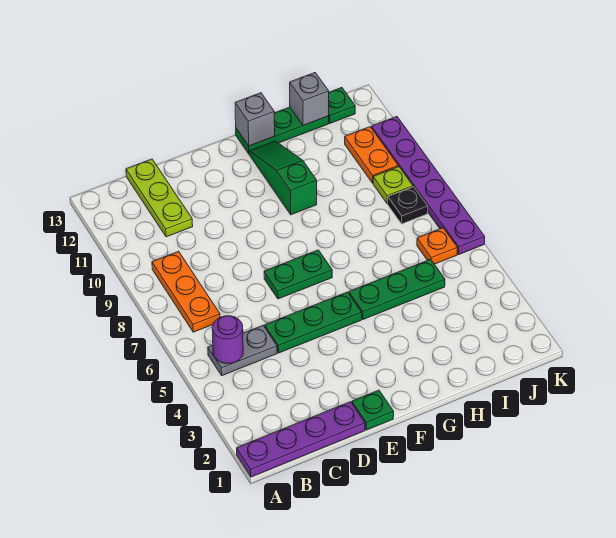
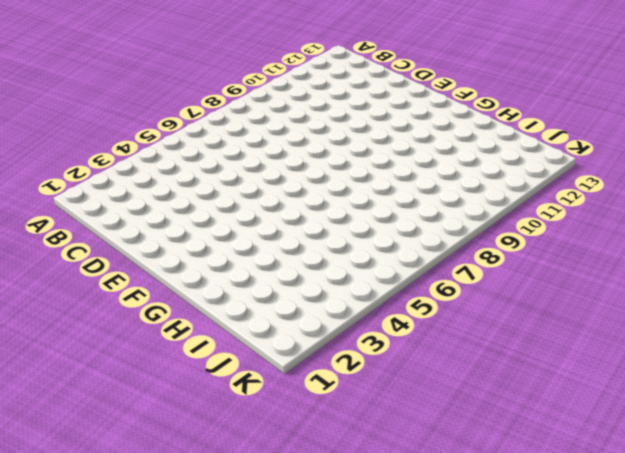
none -> purple 1x4 plate [237,402,365,477]
none -> grey 1x2 plate [208,326,277,376]
none -> orange 1x3 plate [152,251,220,332]

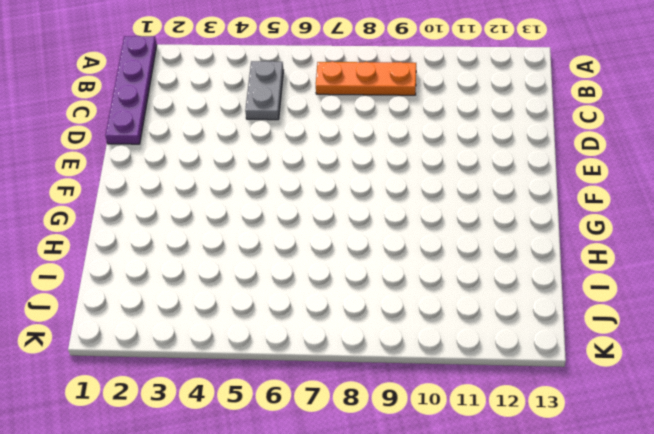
none -> lime 1x3 plate [126,159,193,237]
none -> green 1x3 plate [265,292,362,353]
none -> green 1x1 plate [352,390,394,430]

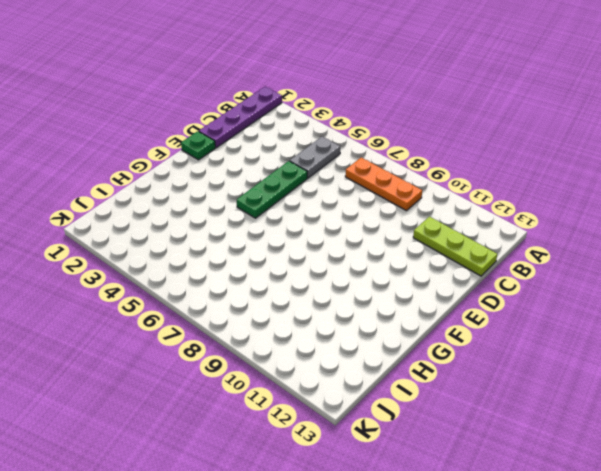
none -> green 1x2 plate [264,250,332,299]
none -> green 1x3 plate [349,259,445,319]
none -> green 1x3 slope [249,141,317,215]

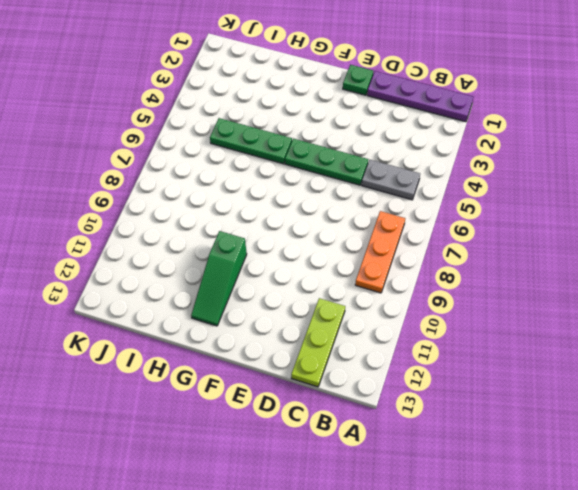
none -> green 1x2 plate [264,250,332,299]
none -> green 1x3 plate [236,107,329,154]
none -> orange 1x1 plate [417,228,457,264]

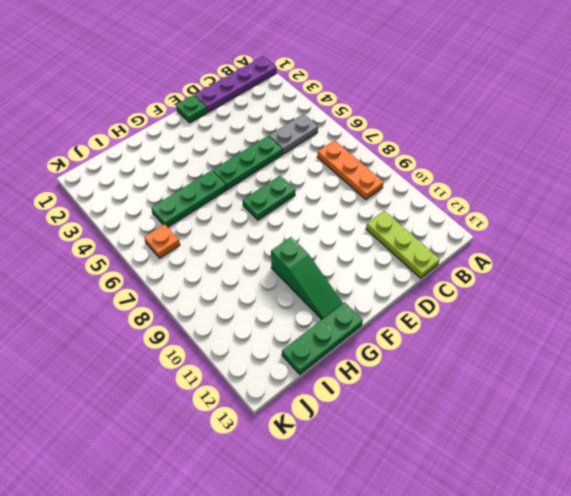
none -> black 1x1 plate [388,187,428,224]
none -> lime 1x1 plate [373,167,413,203]
none -> orange 1x2 plate [345,127,398,183]

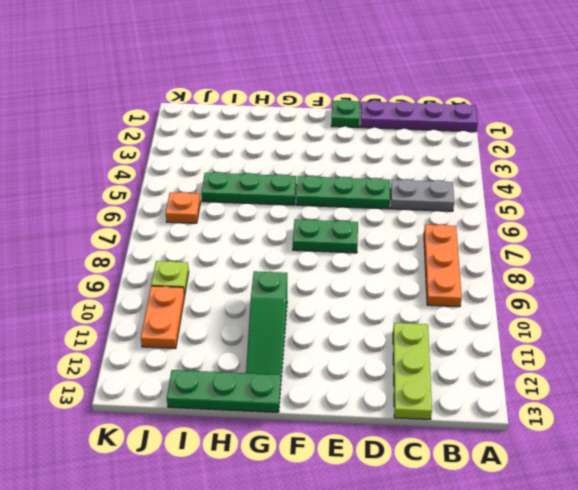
none -> black 1x1 plate [388,187,428,224]
none -> green 1x1 plate [329,88,355,123]
none -> purple 1x6 plate [372,117,485,254]

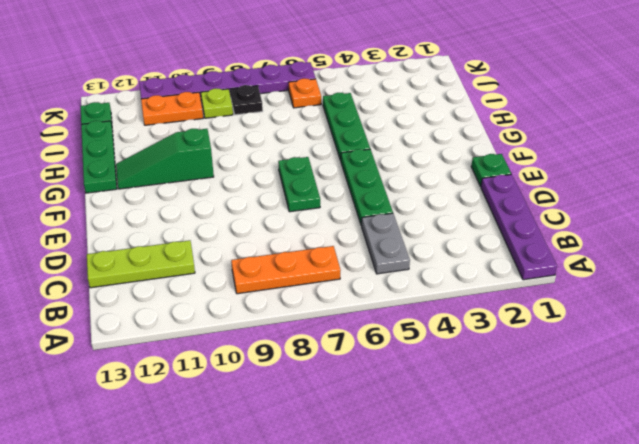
none -> purple 1x1 round brick [212,316,243,363]
none -> grey 1x1 brick [235,93,275,146]
none -> grey 1x1 brick [290,73,329,125]

